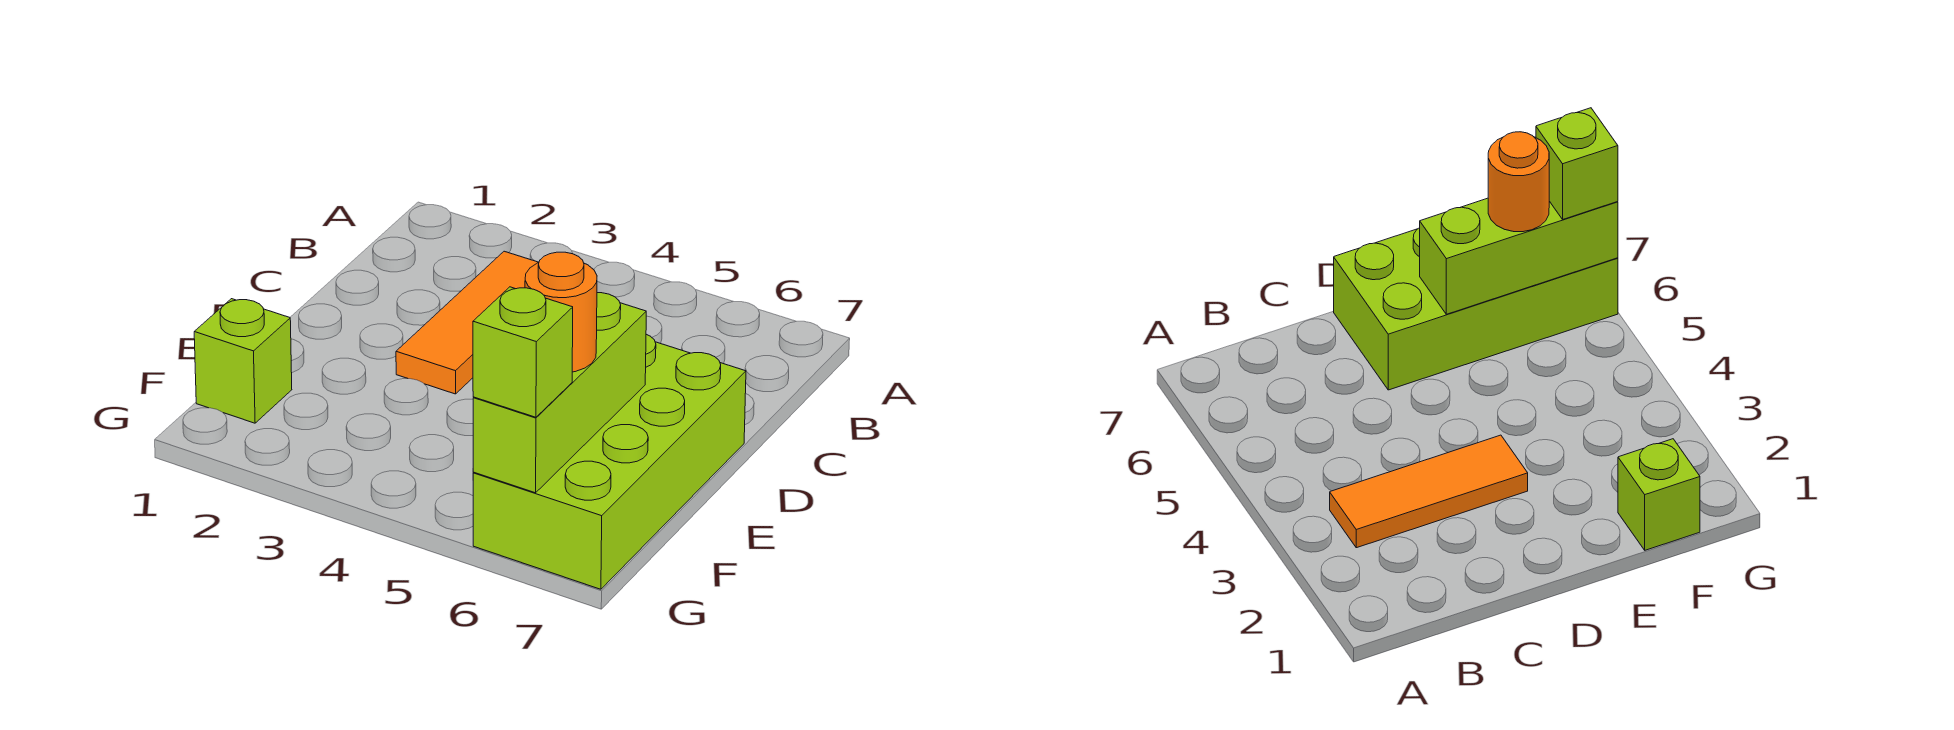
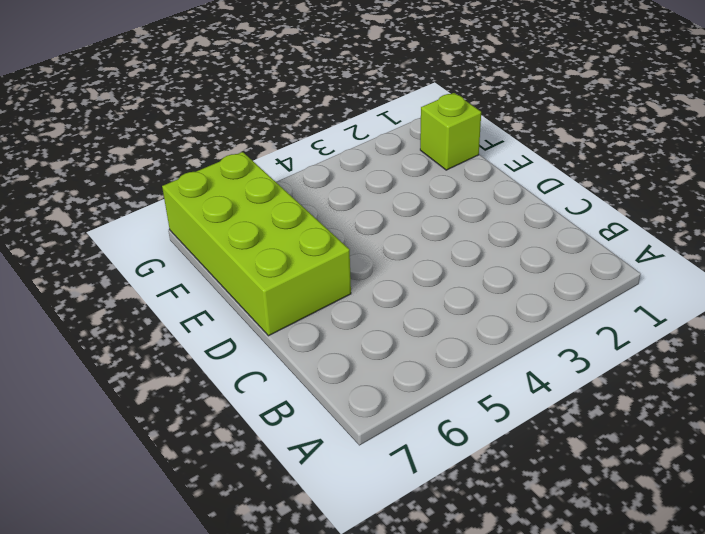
none -> orange 1x3 tile [396,251,539,394]
none -> lime 1x3 brick [473,293,646,493]

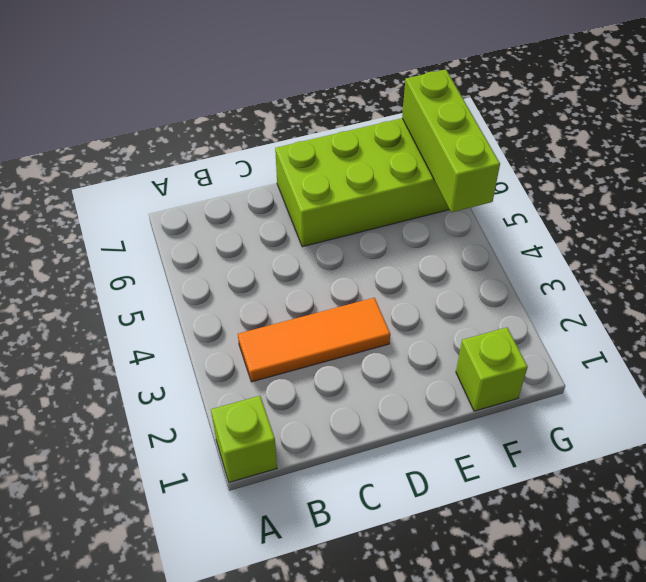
lime 1x1 brick [211,396,277,482] -> lime 1x1 brick moved to [473,287,573,417]
lime 1x3 brick [402,69,500,212] -> lime 1x3 brick turned to [473,293,646,493]
none -> orange 1x1 round brick [525,252,597,372]

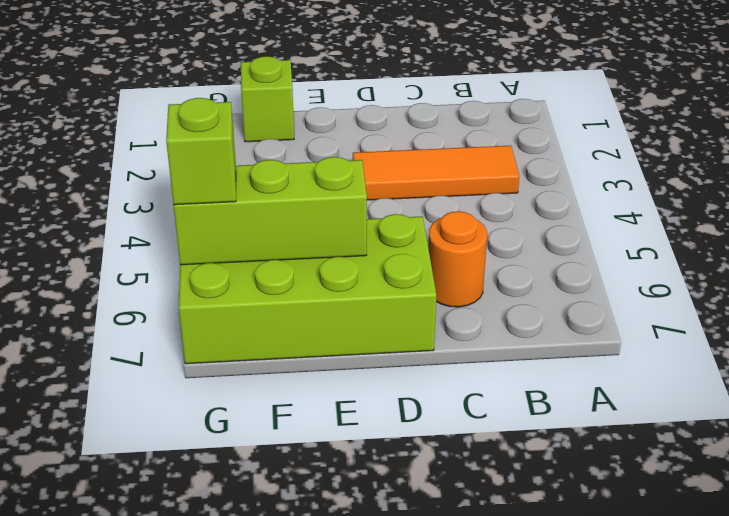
orange 1x1 round brick [428,211,487,307] -> orange 1x1 round brick moved to [525,252,597,372]

